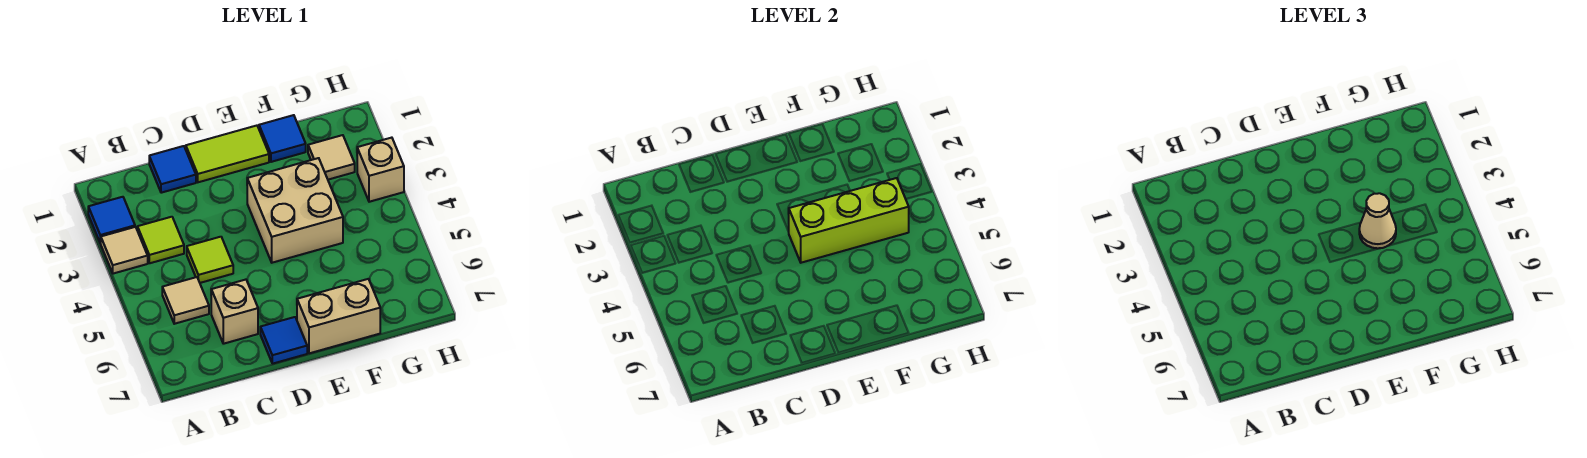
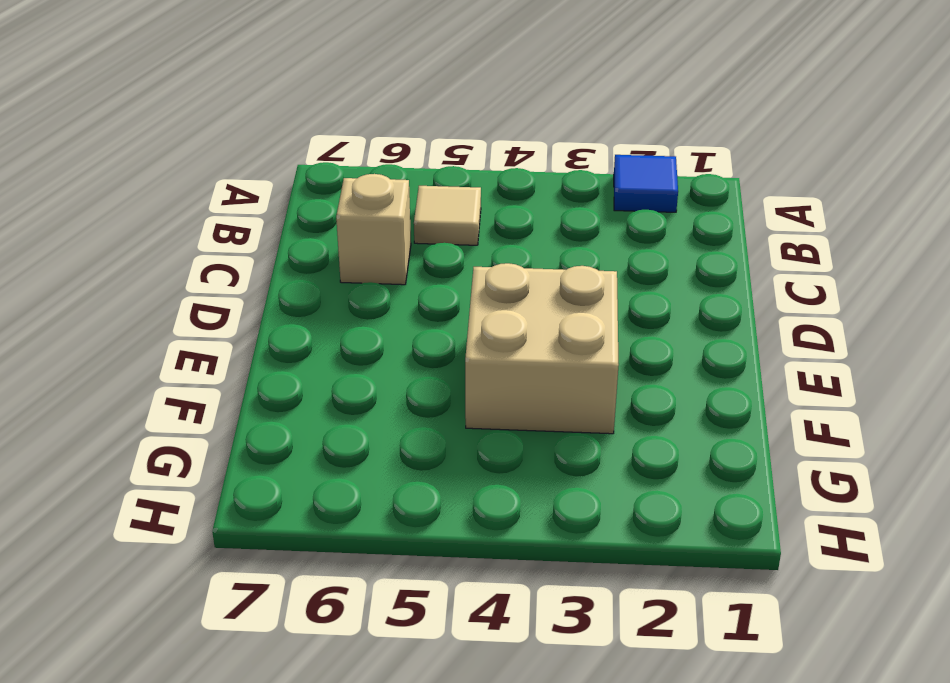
none -> tan 1x1 tile [100,227,148,274]
none -> lime 1x1 tile [137,217,184,263]
none -> blue 1x1 tile [149,146,196,193]

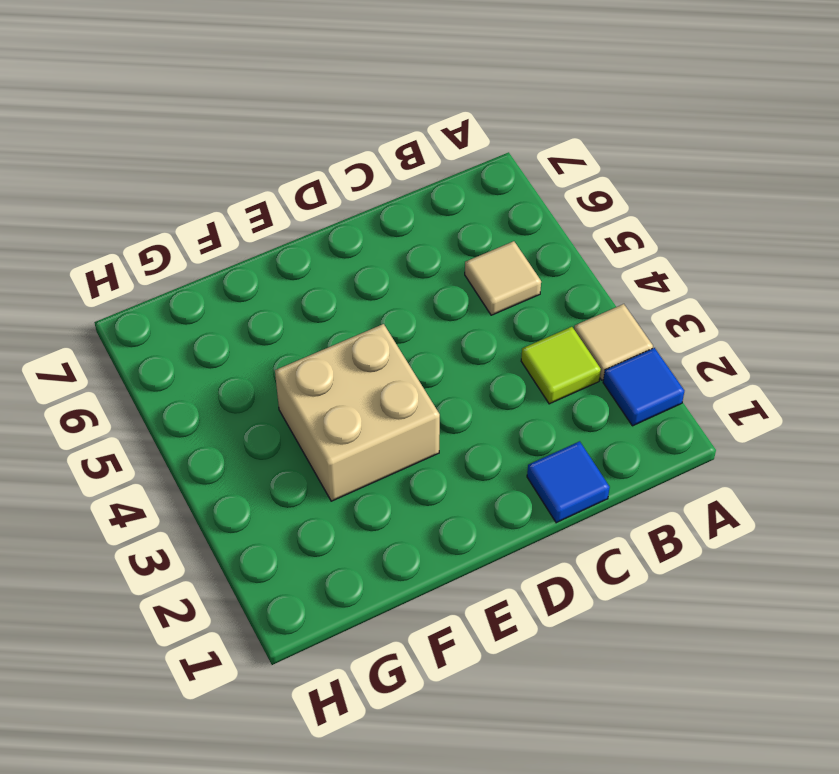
none -> lime 1x1 tile [187,237,233,283]
none -> tan 1x1 brick [211,280,258,344]
none -> lime 1x2 tile [186,126,269,182]

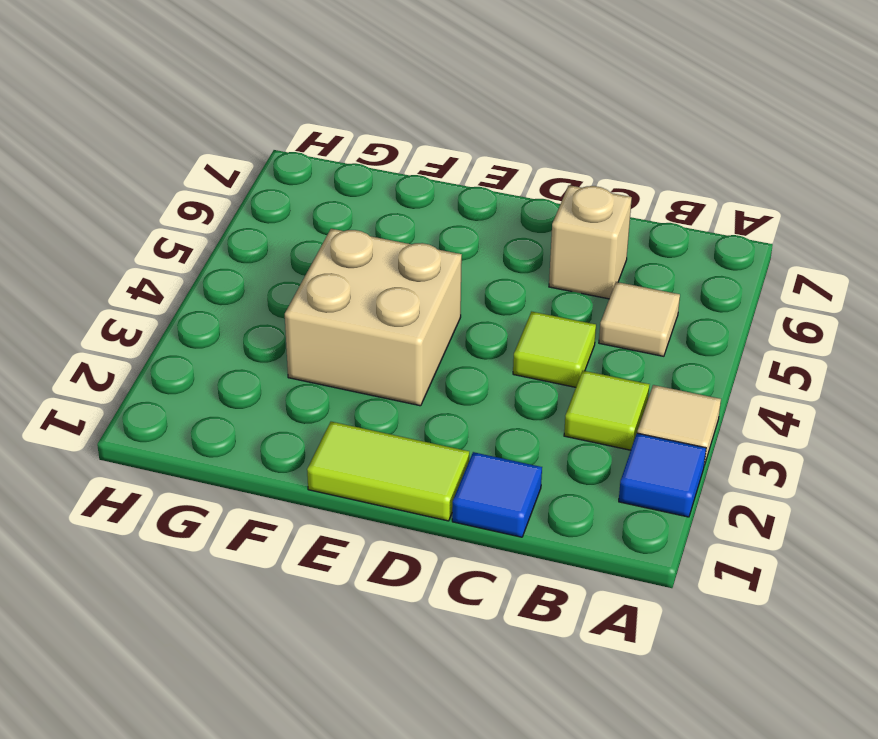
none -> blue 1x1 tile [260,317,307,364]
none -> tan 1x2 brick [297,279,380,353]
none -> blue 1x1 tile [259,115,306,162]

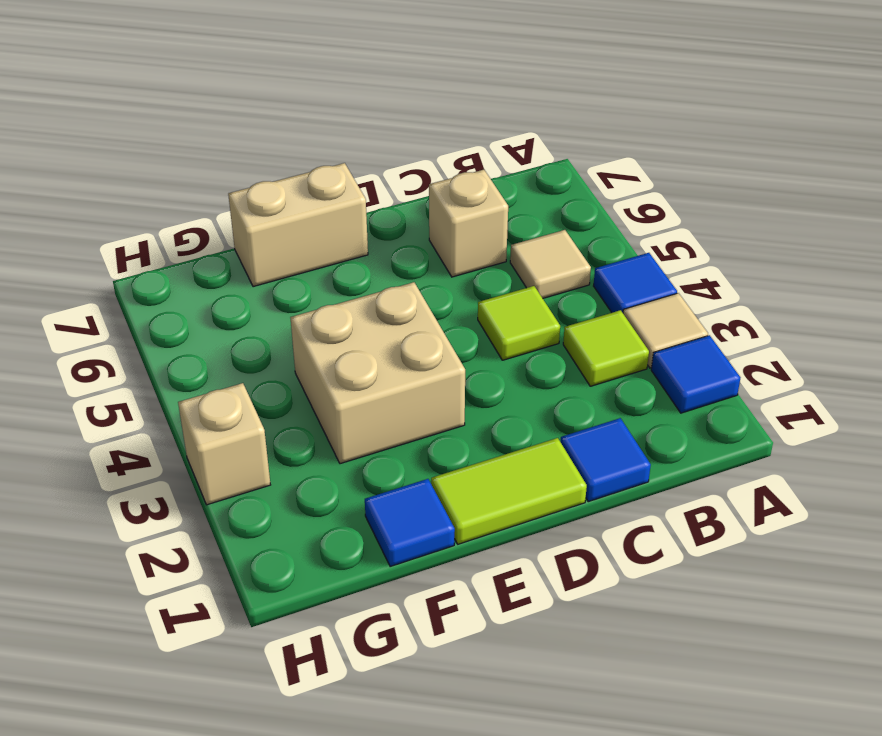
blue 1x1 tile [594,253,677,313] -> blue 1x1 tile moved to [260,317,307,364]
none -> tan 1x1 tile [308,135,355,180]
none -> lime 1x3 brick [788,178,909,263]
none -> tan 1x1 cone [1359,193,1396,248]

